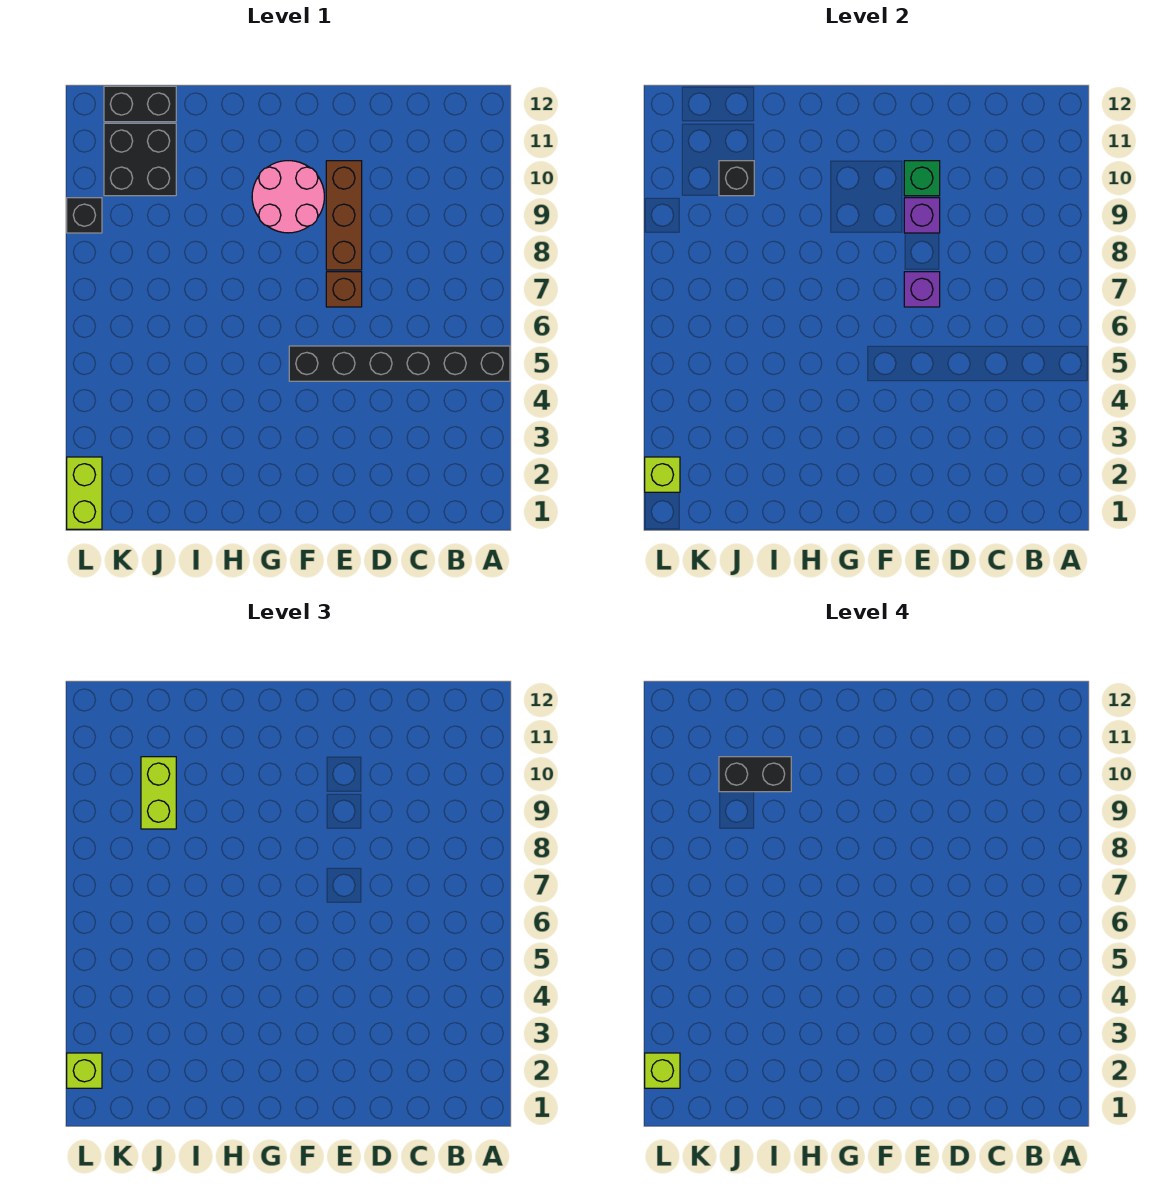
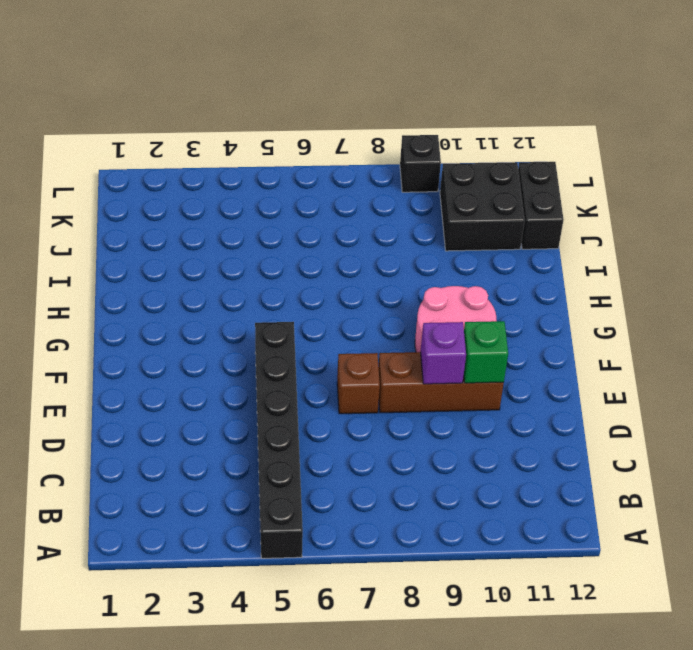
none -> lime 1x2 brick [67,457,102,529]
none -> purple 1x1 brick [904,272,940,307]
none -> black 1x1 brick [719,161,754,196]

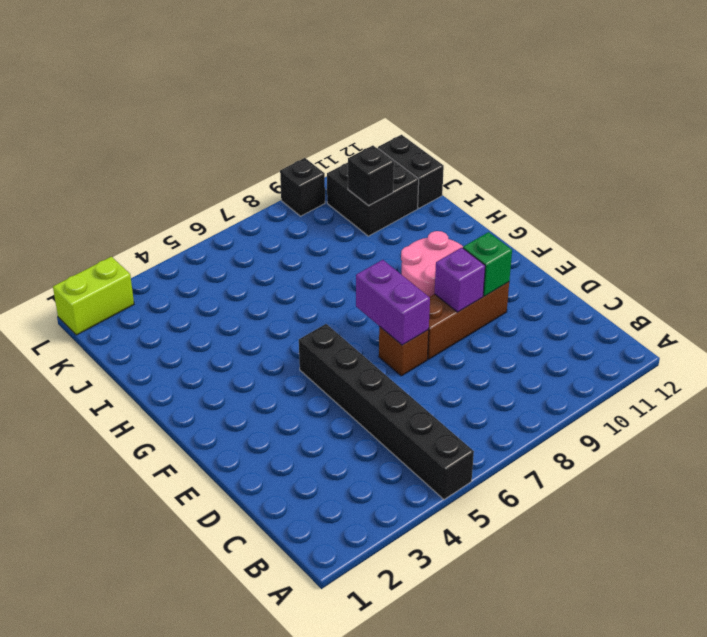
purple 1x2 brick [356,260,430,345] -> purple 1x1 brick [904,272,940,307]
none -> lime 1x1 brick [645,457,680,492]
none -> lime 1x2 brick [141,757,176,829]
none -> lime 1x1 brick [67,1053,102,1088]

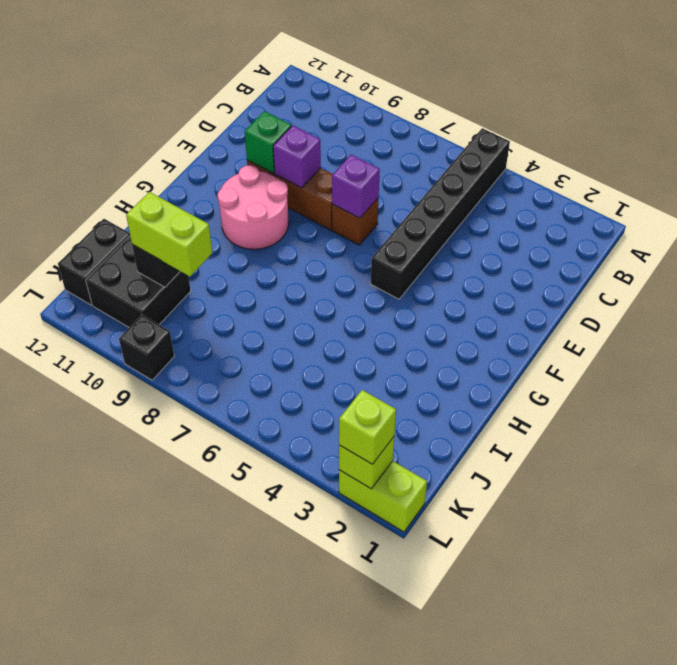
none -> black 1x2 brick [719,757,791,792]
none -> lime 1x1 brick [645,1053,680,1088]

